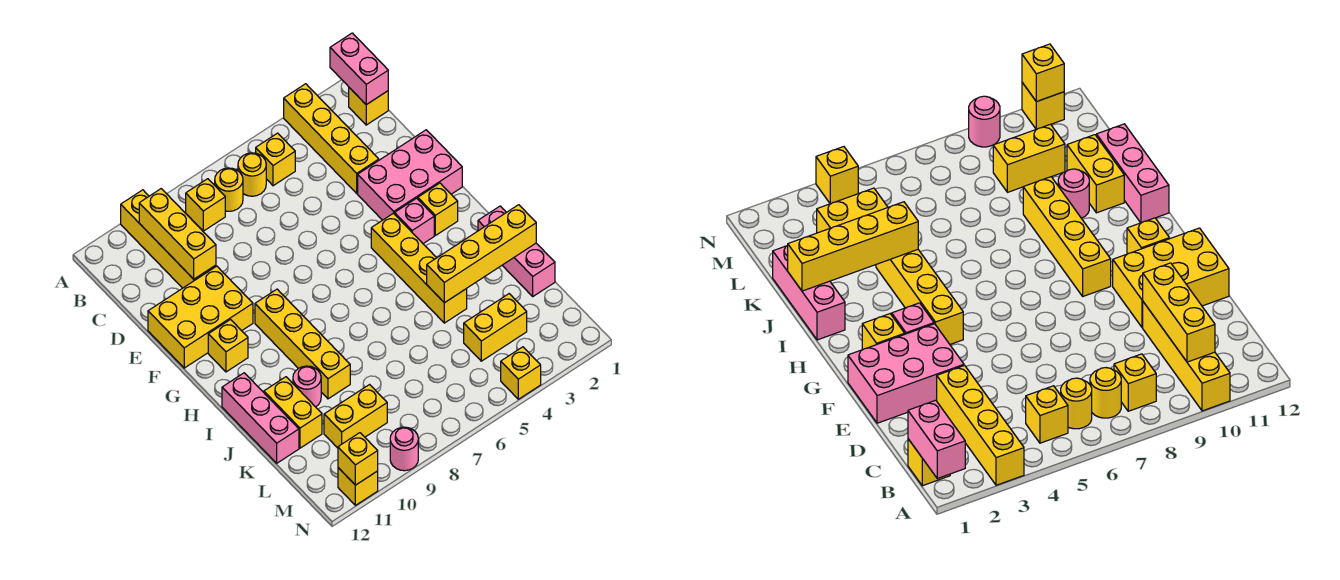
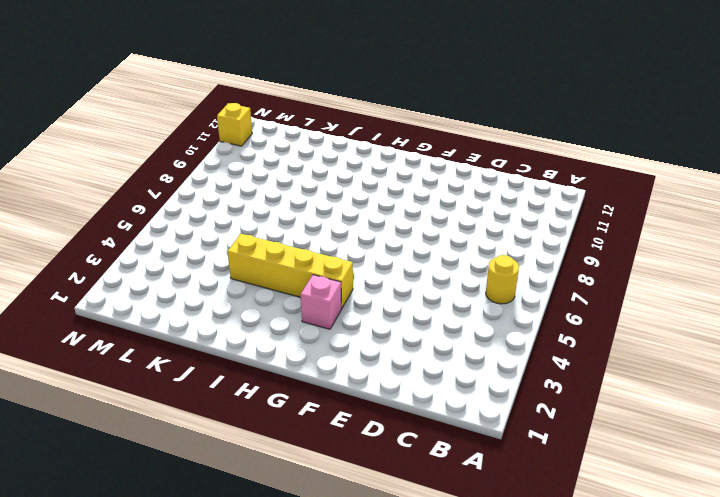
none -> yellow 1x4 brick [284,84,379,193]
none -> yellow 1x4 brick [121,190,216,288]
none -> yellow 1x1 brick [349,88,388,125]

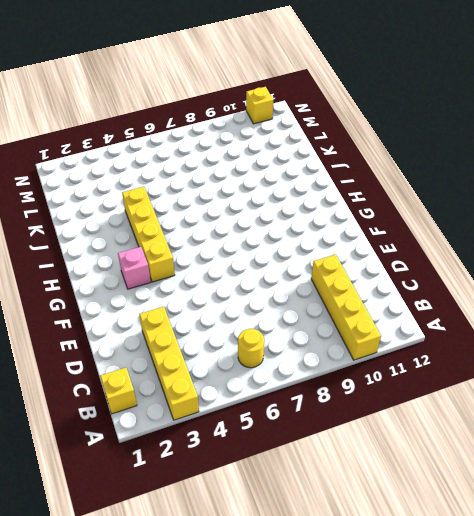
none -> yellow 1x1 brick [256,133,295,186]
none -> yellow 1x1 round brick [215,168,243,211]
none -> yellow 1x1 brick [186,179,225,231]

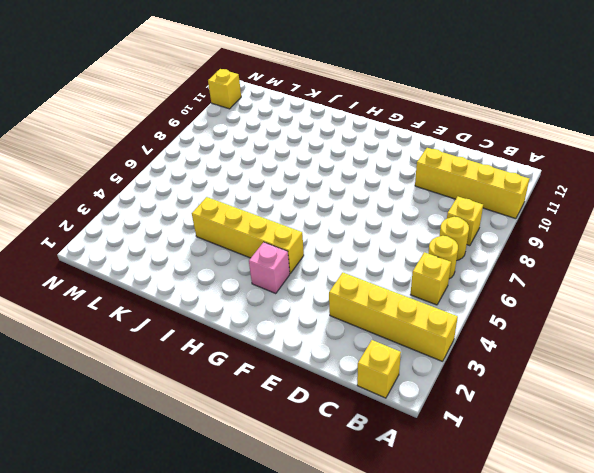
none -> pink 2x3 brick [358,130,462,220]
none -> yellow 2x3 brick [148,266,253,368]
none -> yellow 1x1 brick [418,183,458,235]

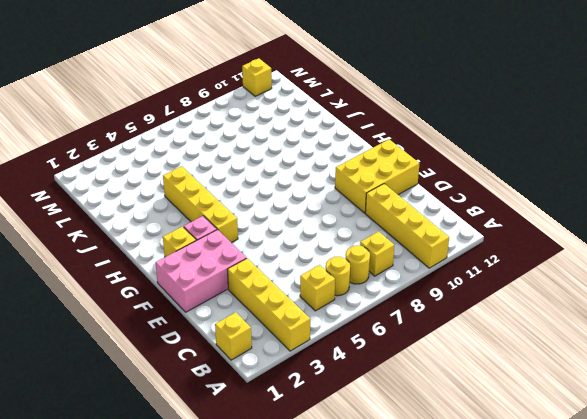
none -> yellow 1x4 brick [255,289,350,399]
none -> yellow 1x1 brick [208,320,248,372]
none -> pink 1x3 brick [478,206,555,296]

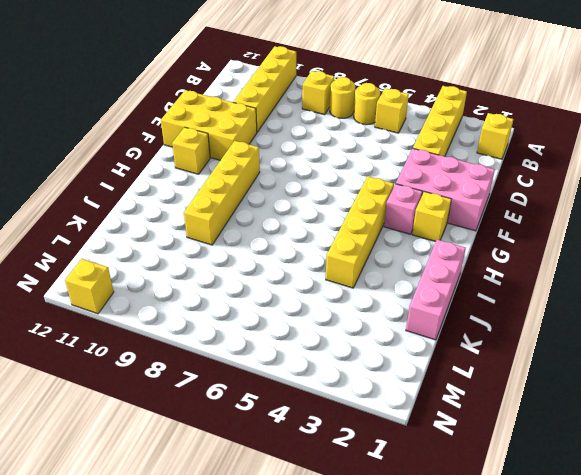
none -> pink 1x3 brick [222,373,299,463]
none -> pink 1x1 round brick [293,366,321,407]
none -> yellow 1x2 brick [264,377,322,448]

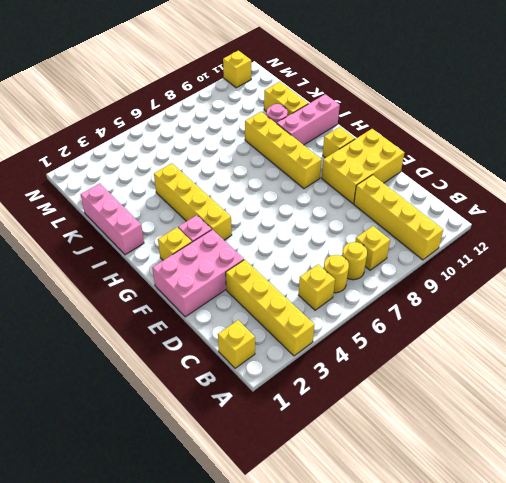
pink 1x3 brick [277,94,340,145] -> pink 1x3 brick turned to [222,373,299,463]
none -> yellow 1x2 brick [464,294,527,361]
none -> yellow 1x2 brick [324,385,387,448]
none -> yellow 1x1 brick [501,347,541,399]

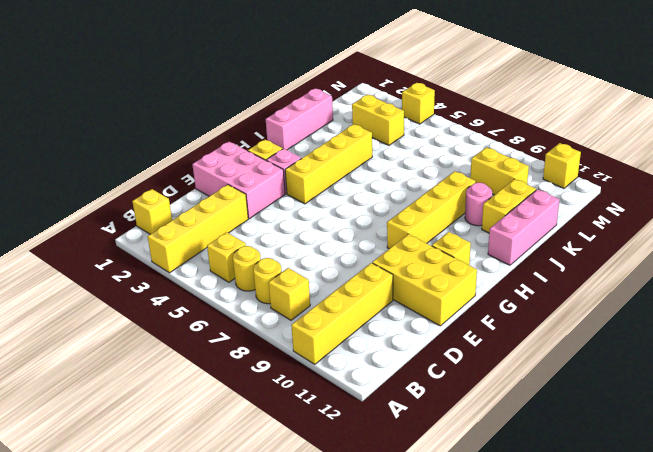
none -> pink 1x1 round brick [390,427,418,471]
none -> pink 1x2 brick [330,33,388,105]
none -> yellow 1x3 brick [139,189,216,279]

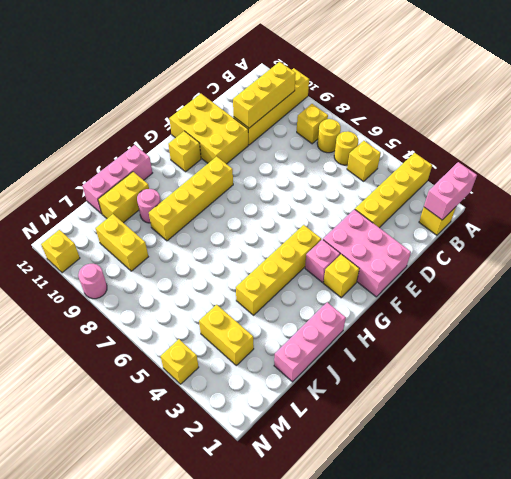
none -> yellow 1x4 brick [427,205,536,303]
none -> yellow 1x1 brick [338,433,378,485]

